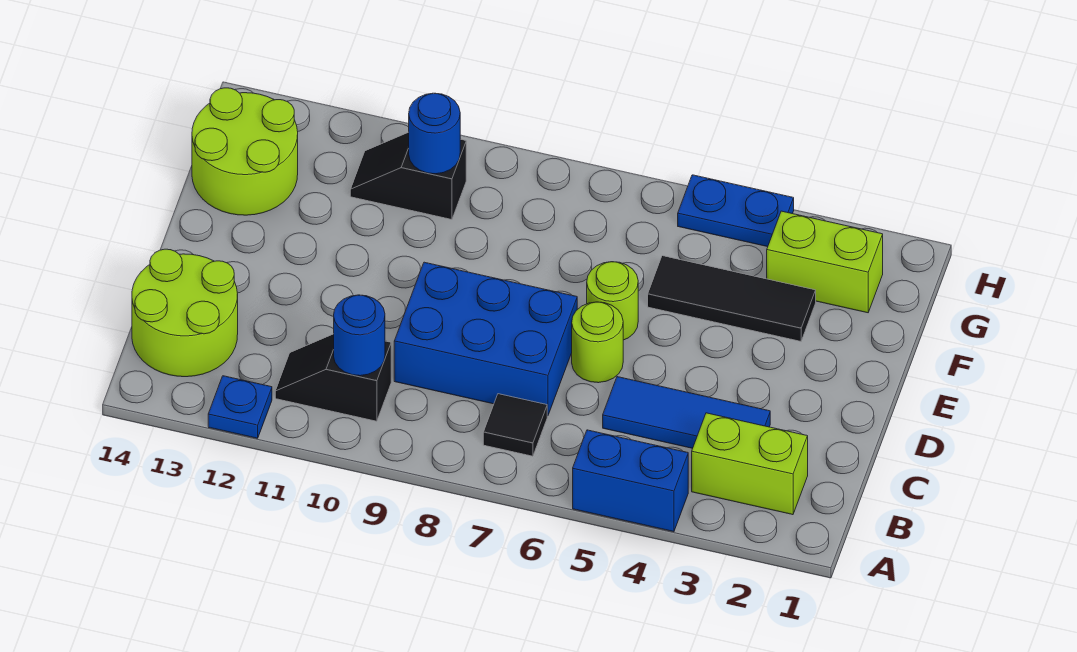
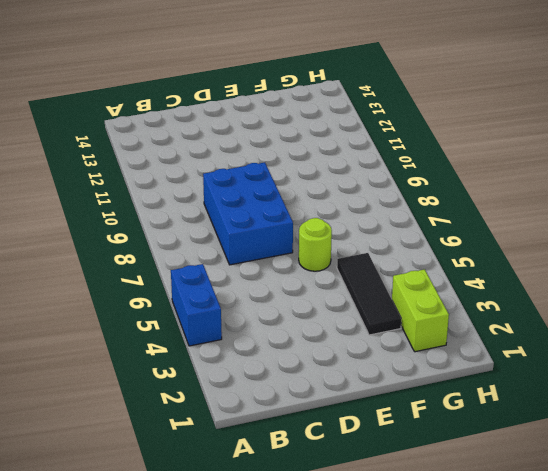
none -> blue 1x1 plate [208,376,272,438]
none -> lime 1x2 brick [692,413,808,515]
none -> black 1x1 tile [483,394,547,456]

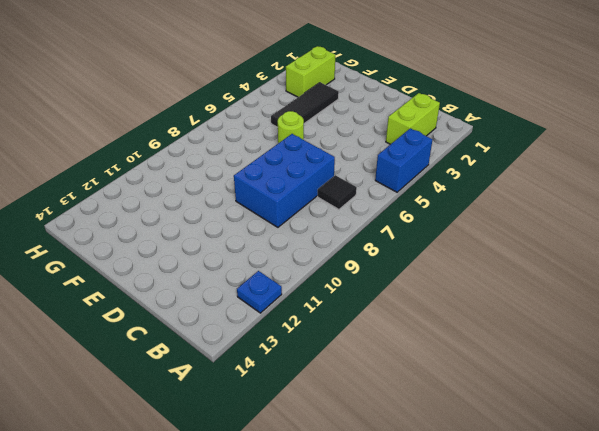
none -> black 1x2 slope [275,334,391,421]
none -> lime 2x2 round brick [132,249,238,377]
none -> blue 1x3 tile [603,377,770,448]

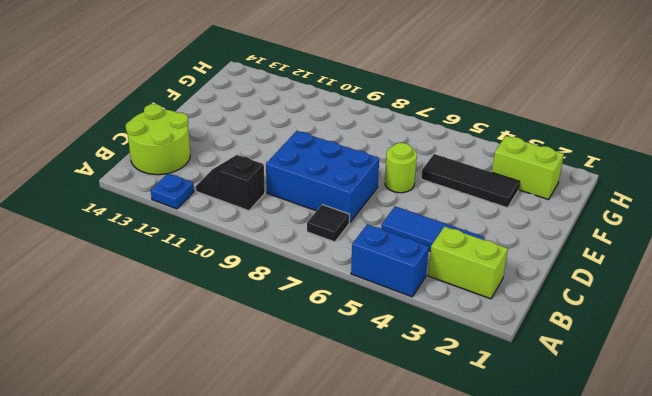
none -> lime 1x1 round brick [572,302,623,383]
none -> lime 2x2 round brick [192,88,298,215]
none -> black 1x2 slope [350,132,466,220]

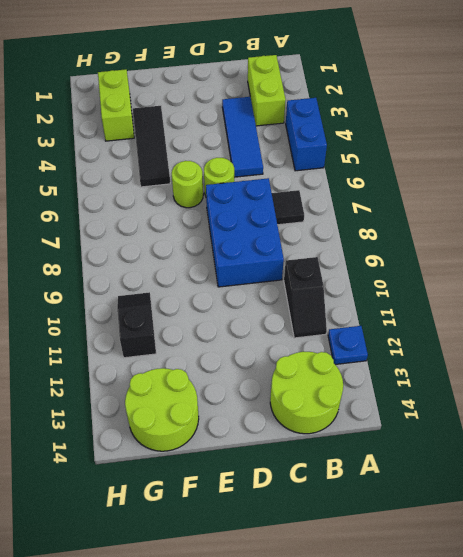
black 1x2 slope [117,292,156,358] -> black 1x2 slope turned to [350,132,466,220]
none -> blue 1x2 plate [678,175,794,247]
none -> blue 1x1 round brick [334,295,385,376]
none -> blue 1x1 round brick [409,93,460,174]

